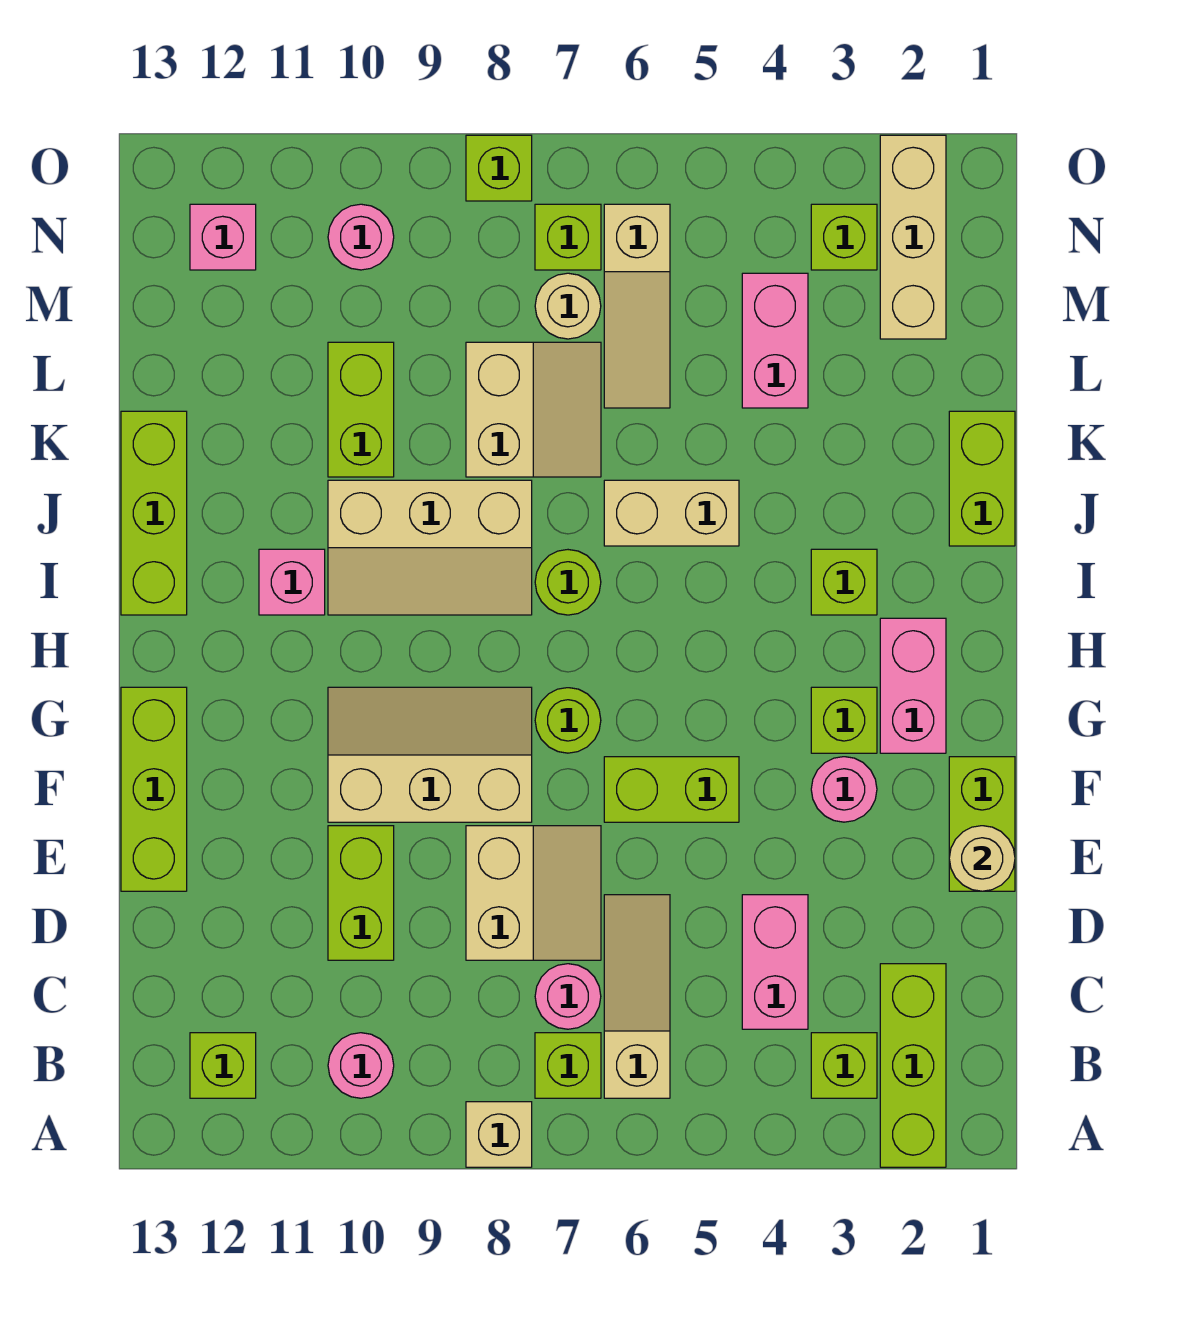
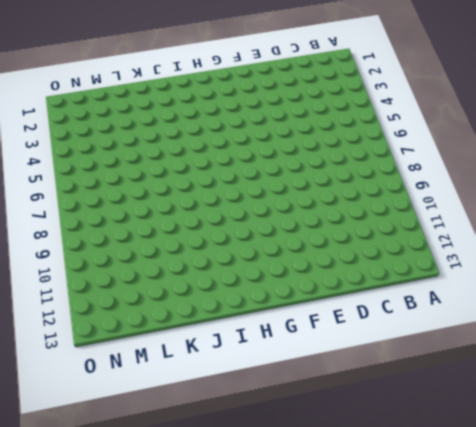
none -> lime 1x3 brick [880,964,946,1167]
none -> tan 1x1 brick [466,1102,532,1167]
none -> lime 1x1 brick [811,1033,877,1098]
none -> tan 1x3 slope [604,895,670,1098]

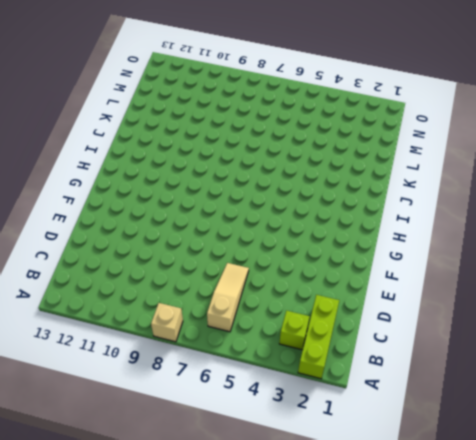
none -> lime 1x1 brick [535,1033,601,1098]
none -> pink 1x1 round brick [328,1033,394,1098]
none -> lime 1x1 brick [190,1033,256,1098]
none -> pink 1x2 brick [742,895,808,1029]

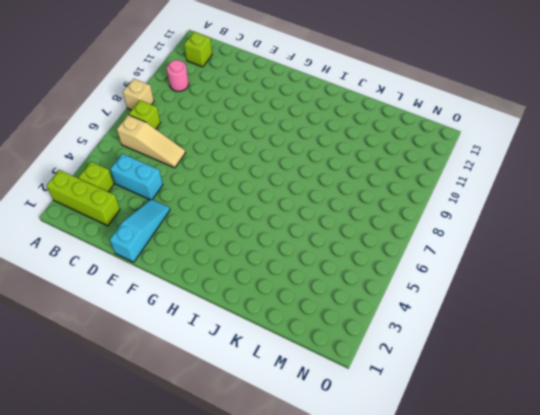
cyan 1x2 brick [110,154,163,200] -> pink 1x2 brick [742,895,808,1029]
cyan 1x3 slope [110,199,170,262] -> lime 1x2 brick [949,757,1015,891]
none -> pink 1x1 round brick [535,964,601,1029]
none -> tan 2x2 slope [466,826,601,960]
none -> lime 1x2 brick [328,826,394,960]
none -> lime 1x3 brick [121,687,187,891]

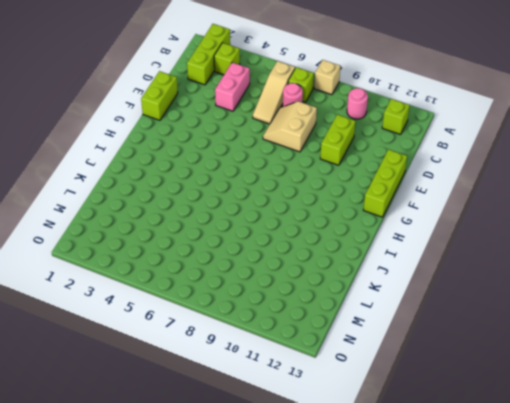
none -> pink 1x1 round brick [811,757,877,822]
none -> lime 1x2 brick [604,757,739,822]
none -> tan 2x3 slope [328,687,532,822]
none -> pink 1x2 brick [880,618,946,753]

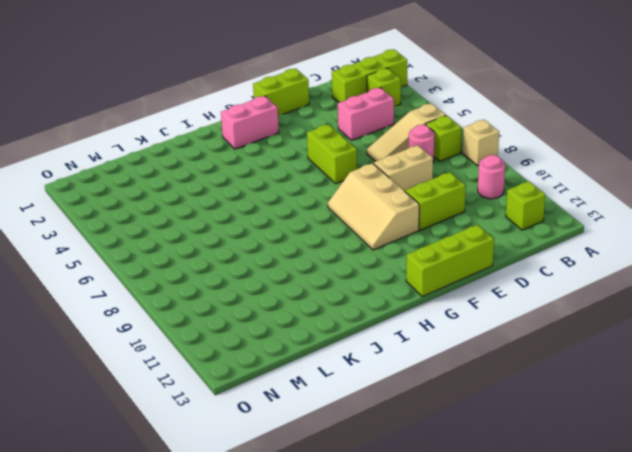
none -> pink 1x1 round brick [811,757,877,822]
none -> lime 1x1 brick [811,687,877,753]
none -> lime 1x1 round brick [535,688,601,753]
none -> lime 1x1 brick [811,549,877,615]

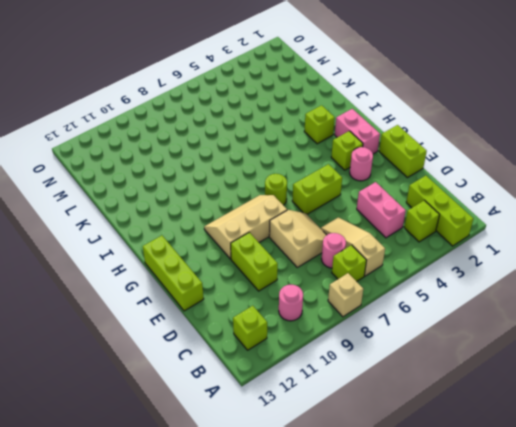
none -> lime 1x1 round brick [535,550,601,615]
none -> tan 2x3 slope [328,480,532,615]
none -> pink 1x1 brick [259,549,325,615]
none -> lime 1x3 brick [121,411,187,615]

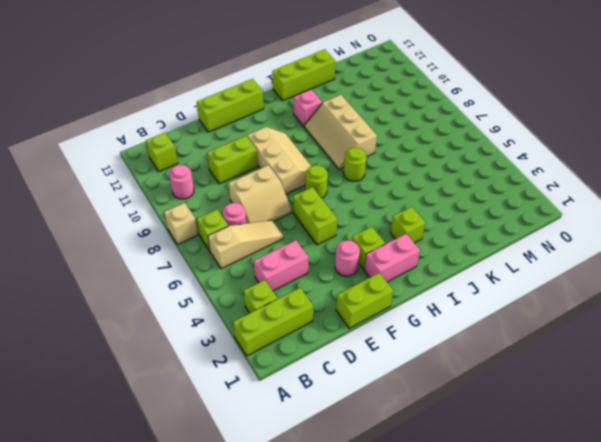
none -> lime 1x2 brick [949,411,1015,546]
none -> tan 1x2 brick [604,480,739,546]
none -> tan 2x2 slope [466,342,601,477]
none -> lime 1x2 brick [328,342,394,477]

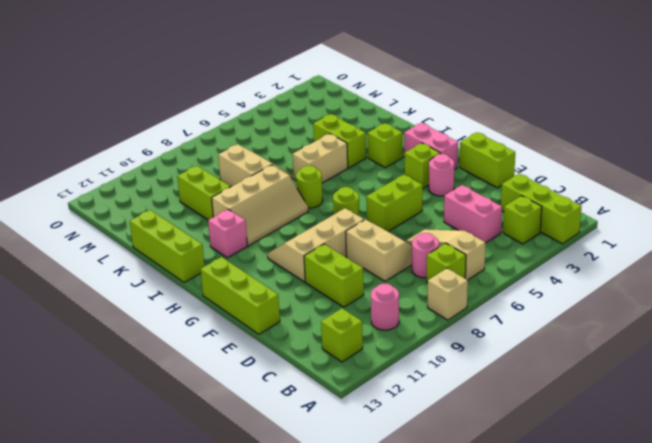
lime 1x2 brick [313,114,366,168] -> lime 1x2 brick moved to [949,411,1015,546]
none -> pink 1x2 brick [742,273,808,408]
none -> tan 1x3 slope [604,204,670,408]
none -> tan 1x3 brick [880,135,946,339]
none -> tan 1x1 round brick [535,273,601,339]

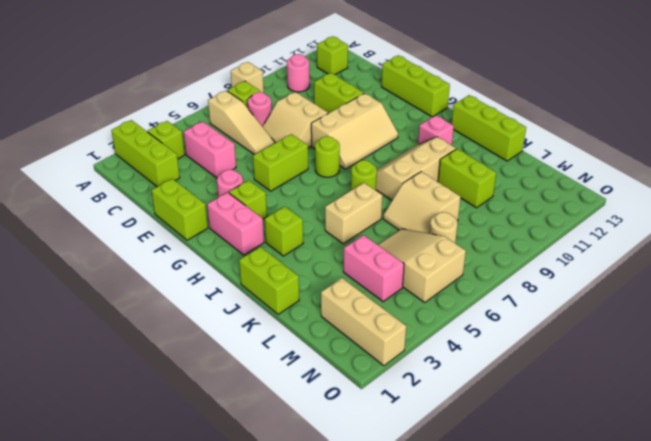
tan 2x3 slope [379,229,466,302] -> tan 1x3 slope [604,204,670,408]
none -> lime 1x1 brick [811,204,877,270]
none -> lime 1x1 brick [535,204,601,270]
none -> pink 1x1 round brick [328,204,394,270]
none -> pink 1x1 brick [190,204,256,270]

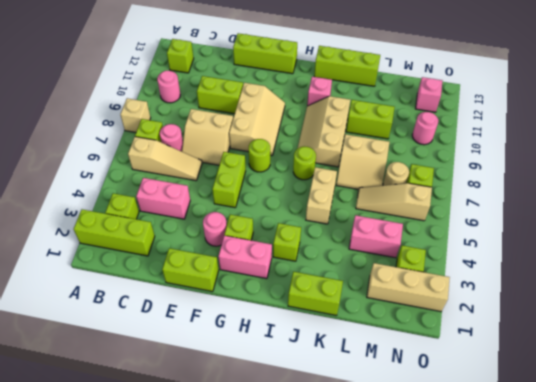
none -> lime 1x1 brick [466,135,532,201]
none -> tan 1x1 round brick [949,826,1015,891]

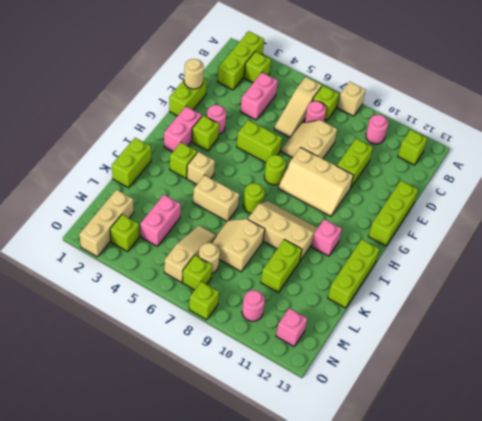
tan 1x1 brick [187,152,215,184] -> none

